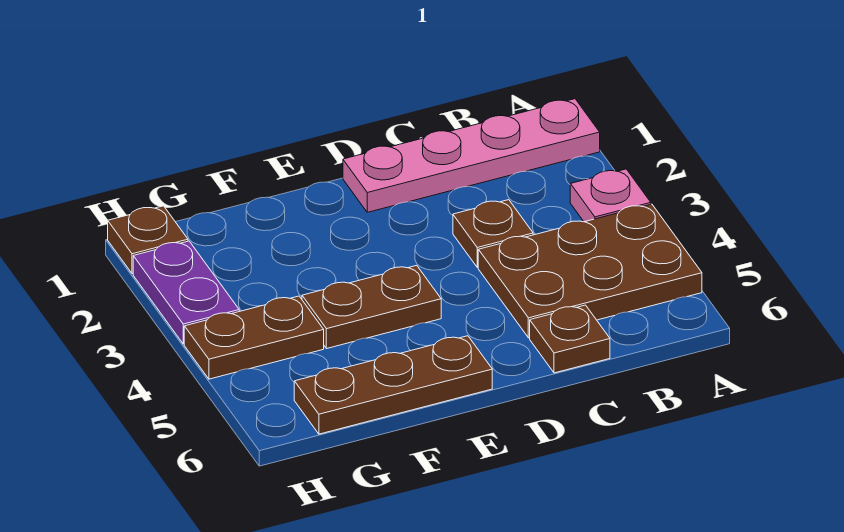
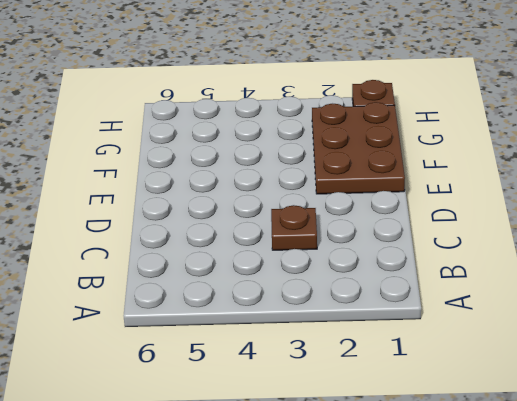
brown 2x3 plate [312,102,405,194] -> brown 2x3 plate moved to [478,204,702,338]
none -> pink 1x4 plate [343,99,600,212]
none -> pink 1x1 plate [570,169,651,222]

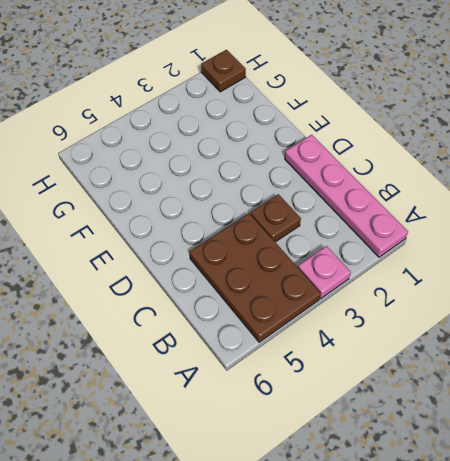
none -> brown 1x1 plate [530,305,610,373]
none -> brown 1x2 plate [302,265,441,349]

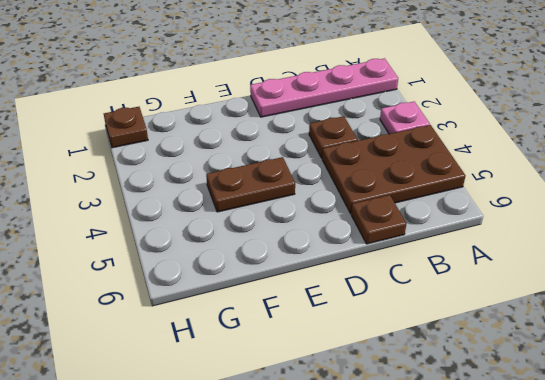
none -> brown 1x3 plate [294,336,492,434]
none -> brown 1x2 plate [184,296,324,379]

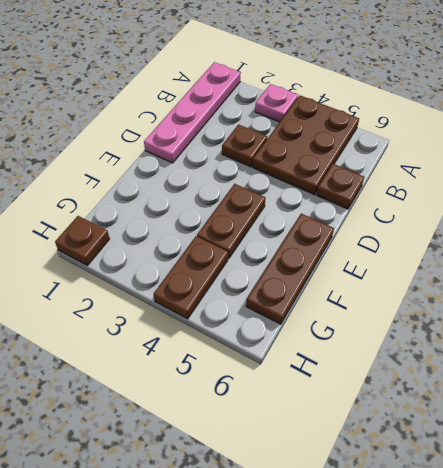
none -> purple 1x2 plate [133,241,239,344]

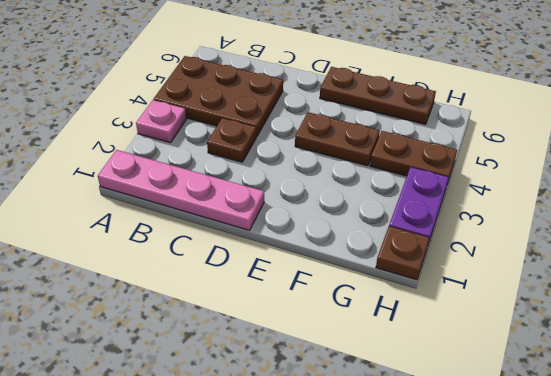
none -> brown 1x1 plate [530,305,610,373]

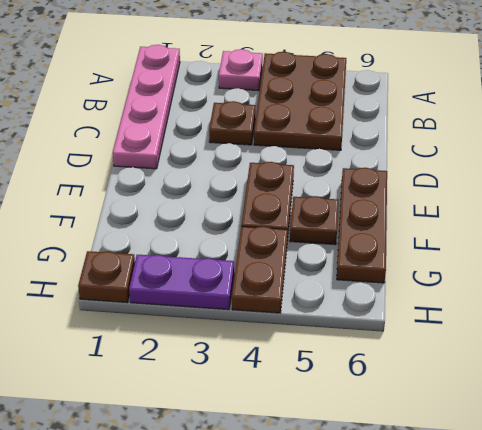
brown 1x1 plate [290,196,339,245] -> brown 1x1 plate moved to [530,305,610,373]

